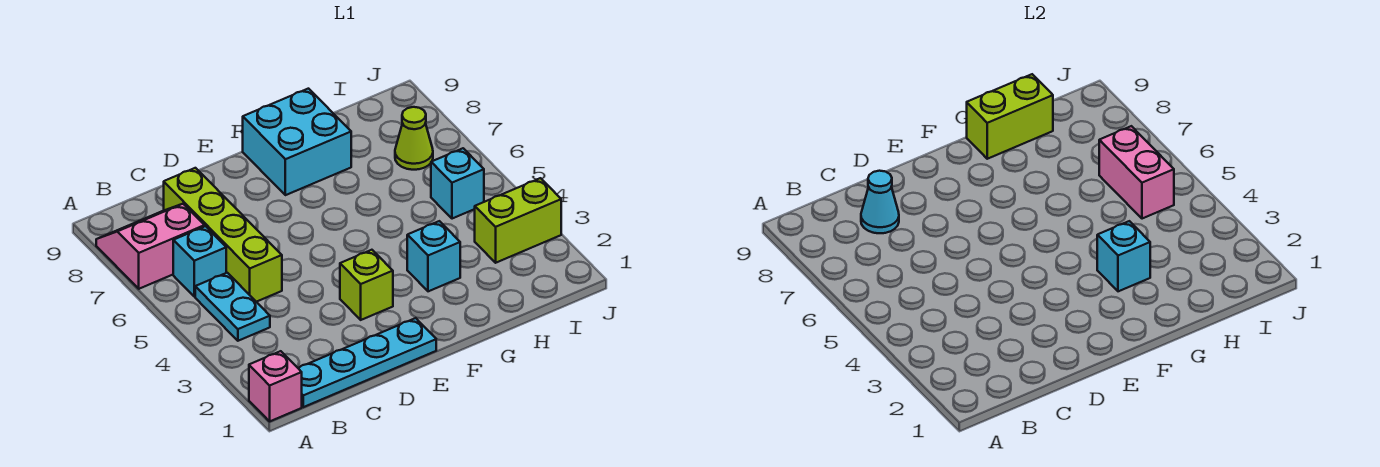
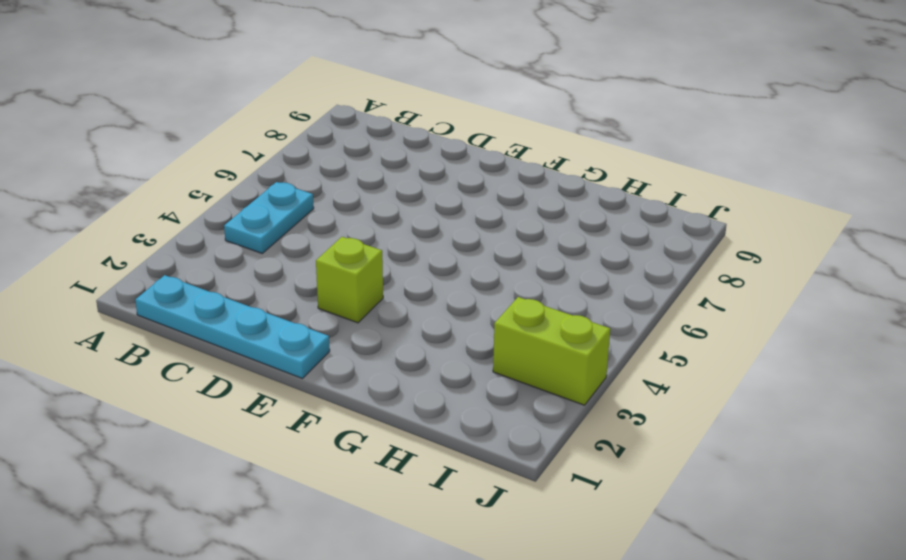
none -> pink 1x1 brick [249,351,302,421]
none -> pink 2x2 slope [96,204,205,289]
none -> cyan 1x1 brick [173,226,226,297]

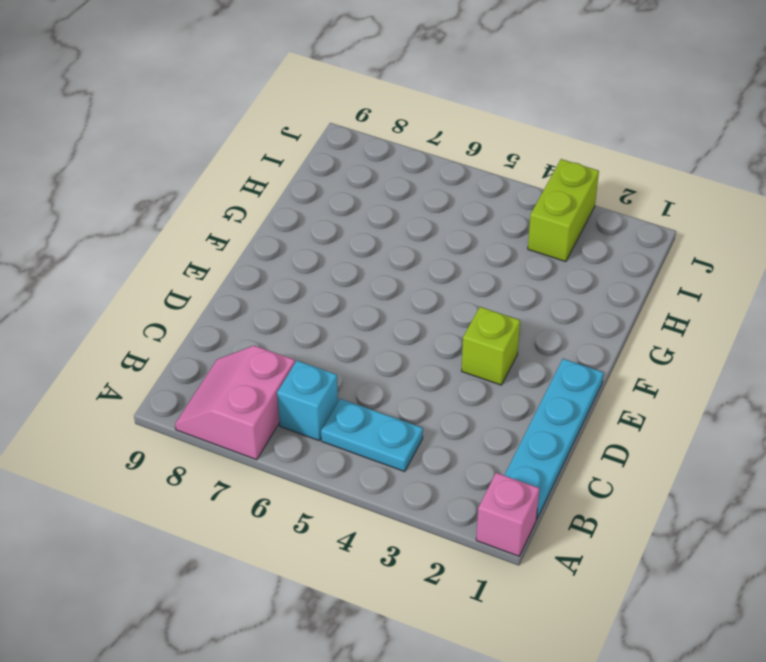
none -> lime 1x4 brick [164,168,282,302]
none -> cyan 2x2 brick [243,89,351,195]
none -> cyan 1x1 brick [407,221,460,291]

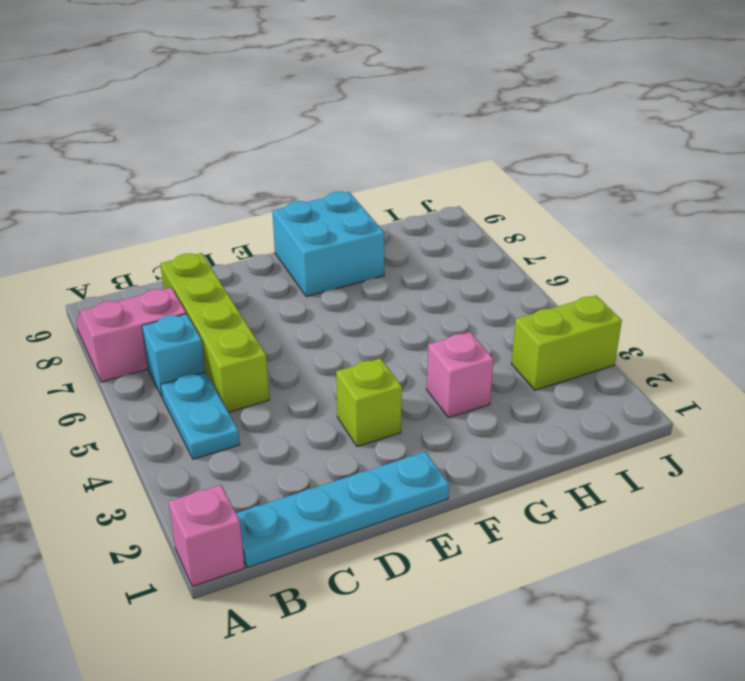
pink 1x1 brick [427,332,494,418] -> cyan 1x1 brick [407,221,460,291]
none -> cyan 1x1 brick [431,148,484,219]
none -> lime 1x1 cone [395,107,433,170]
none -> cyan 1x1 cone [861,171,899,233]

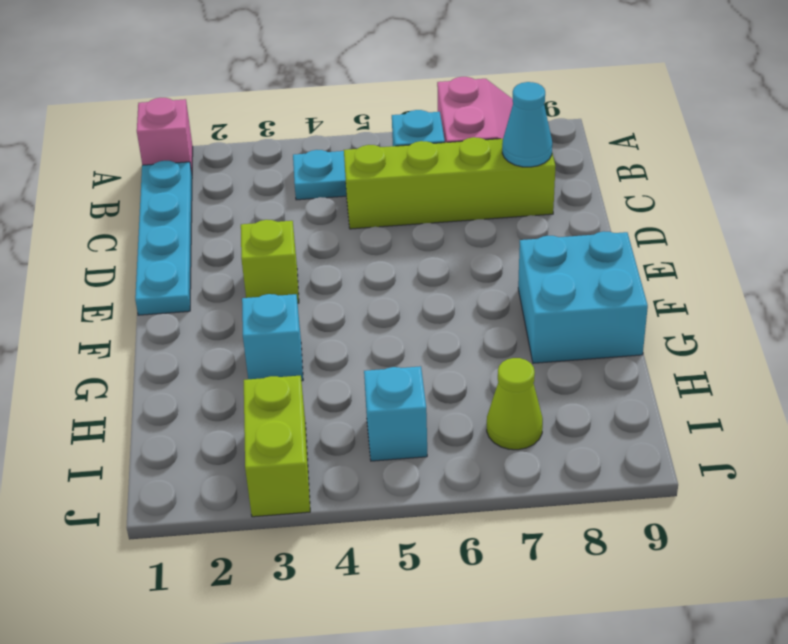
none -> cyan 1x1 brick [1097,221,1150,291]
none -> lime 1x2 brick [967,74,1053,159]
none -> pink 1x2 brick [1099,126,1174,219]

